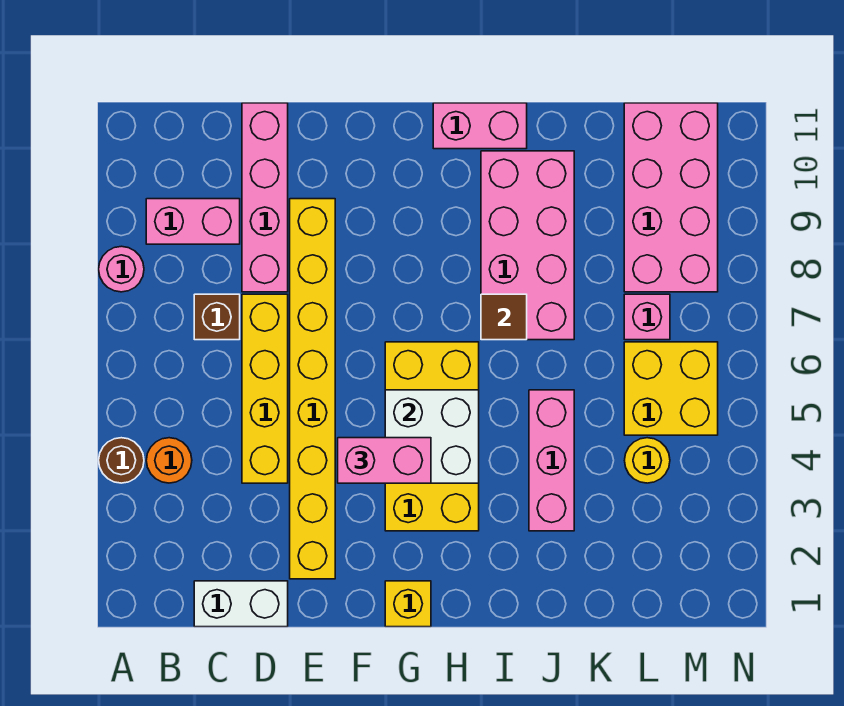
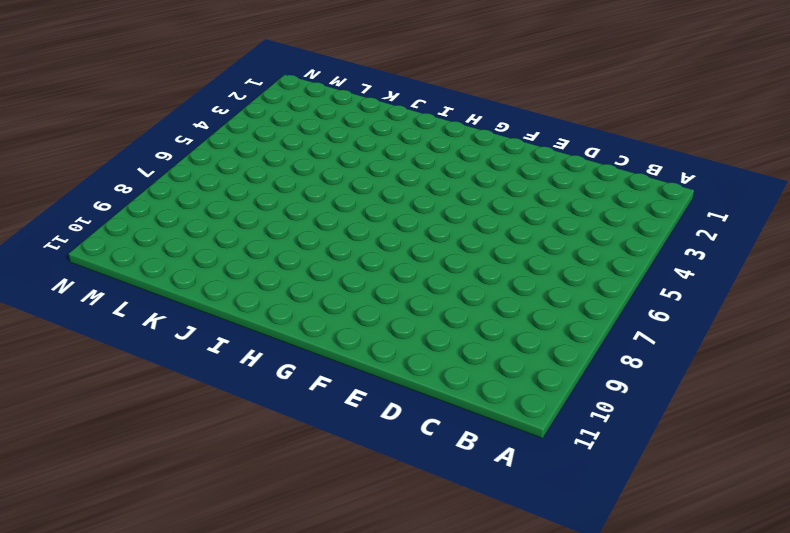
none -> brown 1x1 round brick [99,438,144,483]
none -> pink 1x1 round brick [99,246,144,292]
none -> orange 1x1 round brick [146,438,192,483]

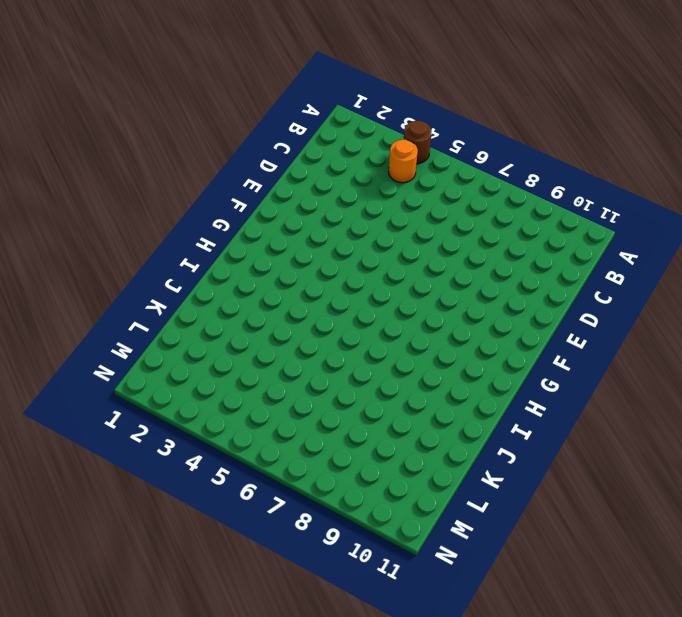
none -> pink 1x1 round brick [99,246,144,292]
none -> pink 1x2 brick [146,199,240,244]
none -> white 1x2 brick [194,581,288,627]

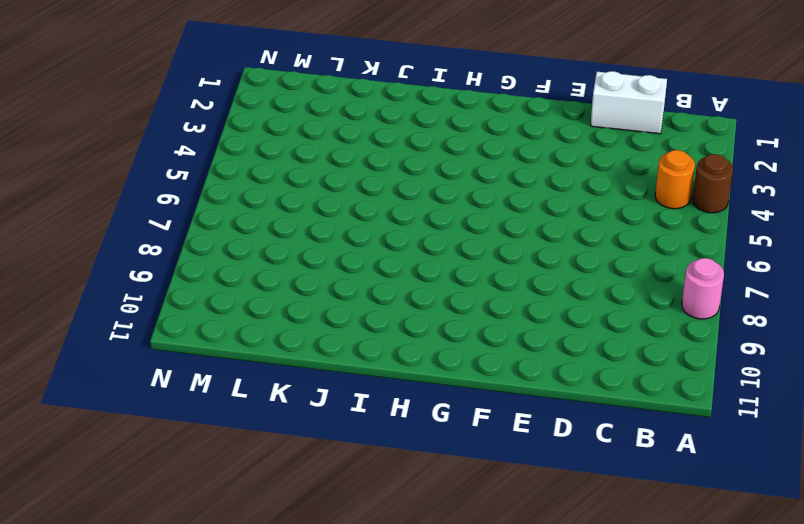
none -> pink 1x2 brick [146,199,240,244]
none -> brown 1x1 brick [194,294,240,340]
none -> yellow 1x4 brick [242,294,288,483]

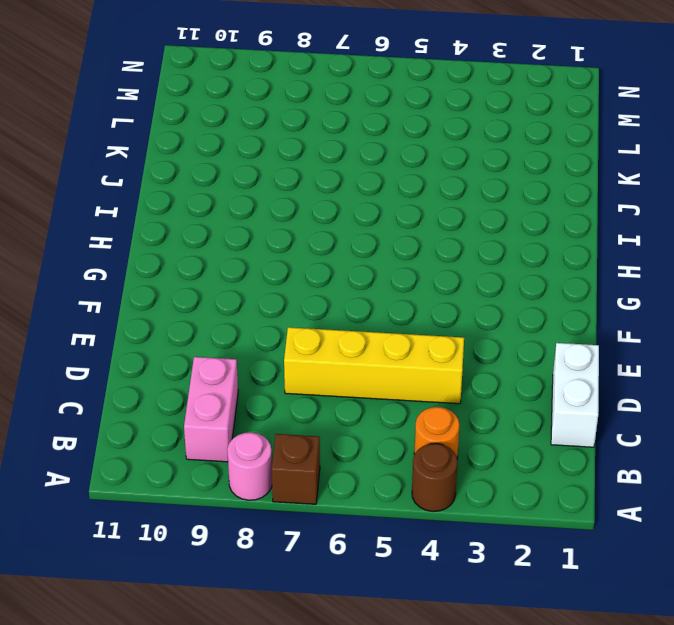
brown 1x1 brick [272,434,320,504] -> brown 1x1 brick moved to [194,294,240,340]
none -> pink 1x4 brick [242,103,288,292]
none -> yellow 1x8 brick [290,199,335,579]
none -> yellow 1x1 brick [385,581,431,627]

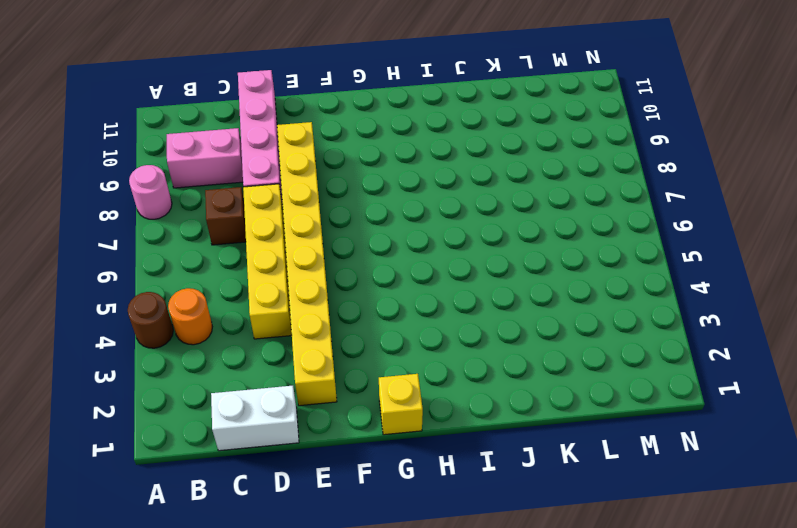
none -> yellow 2x4 brick [385,342,479,531]
none -> pink 1x2 brick [433,103,527,149]
none -> pink 2x4 brick [481,151,574,340]

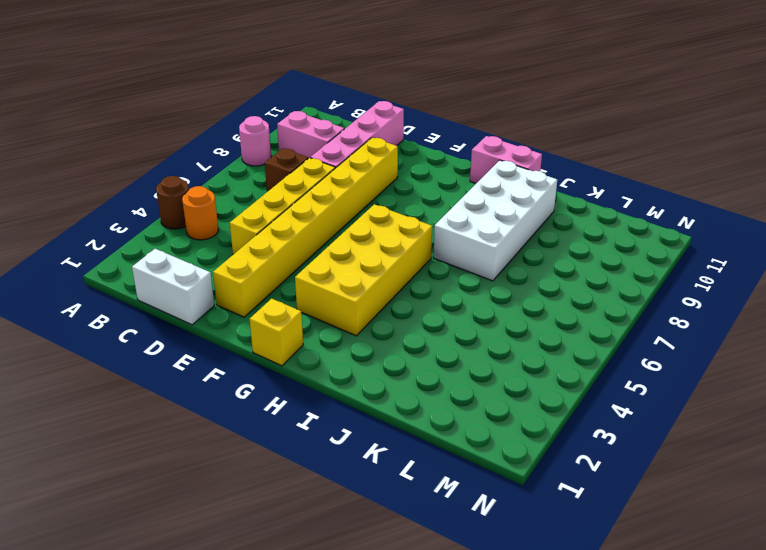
white 2x4 brick [433,160,557,281] -> pink 2x4 brick [481,151,574,340]
none -> pink 1x3 brick [529,390,574,531]
none -> yellow 1x1 round brick [625,438,670,483]
none -> yellow 2x2 brick [624,342,718,435]

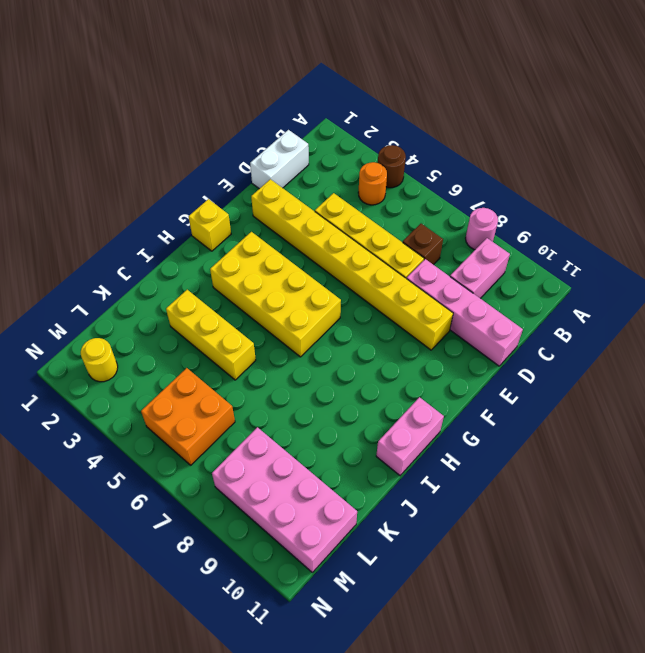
yellow 1x3 brick [166,290,256,380] -> pink 1x3 brick [529,390,574,531]
orange 2x2 brick [141,368,235,465] -> yellow 2x2 brick [624,342,718,435]
yellow 1x1 round brick [81,338,118,382] -> yellow 1x1 round brick moved to [625,438,670,483]
none -> pink 2x4 brick [481,151,574,340]
none -> pink 1x1 brick [624,294,670,340]
none -> white 2x2 brick [385,390,479,483]

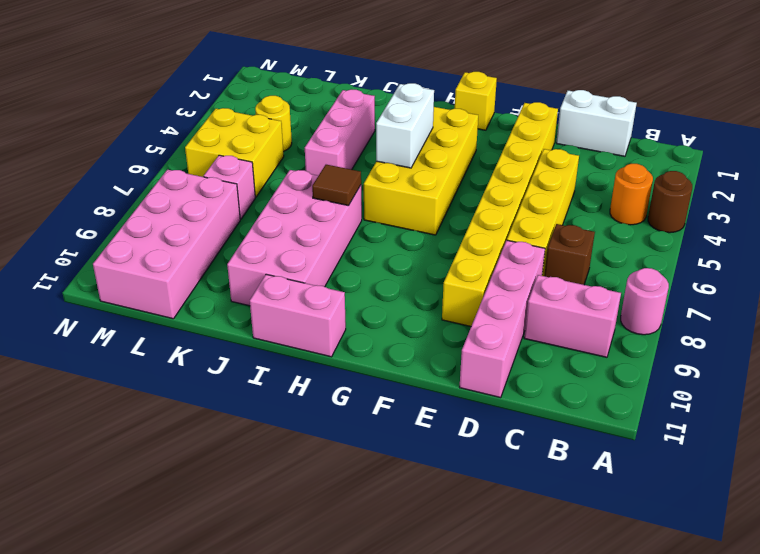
white 1x2 brick [376,83,434,168] -> white 2x2 brick [385,390,479,483]
none -> pink 1x2 brick [338,438,431,483]

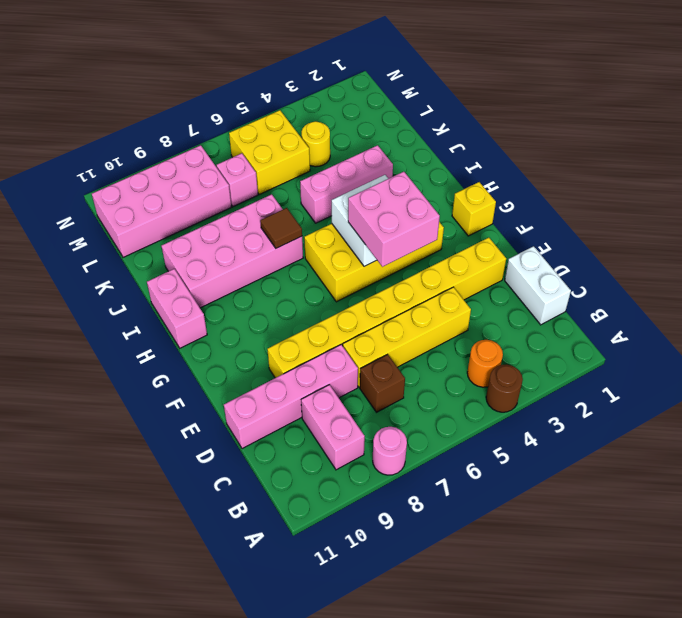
pink 2x2 brick [348,172,440,267] -> pink 1x2 brick [338,438,431,483]

